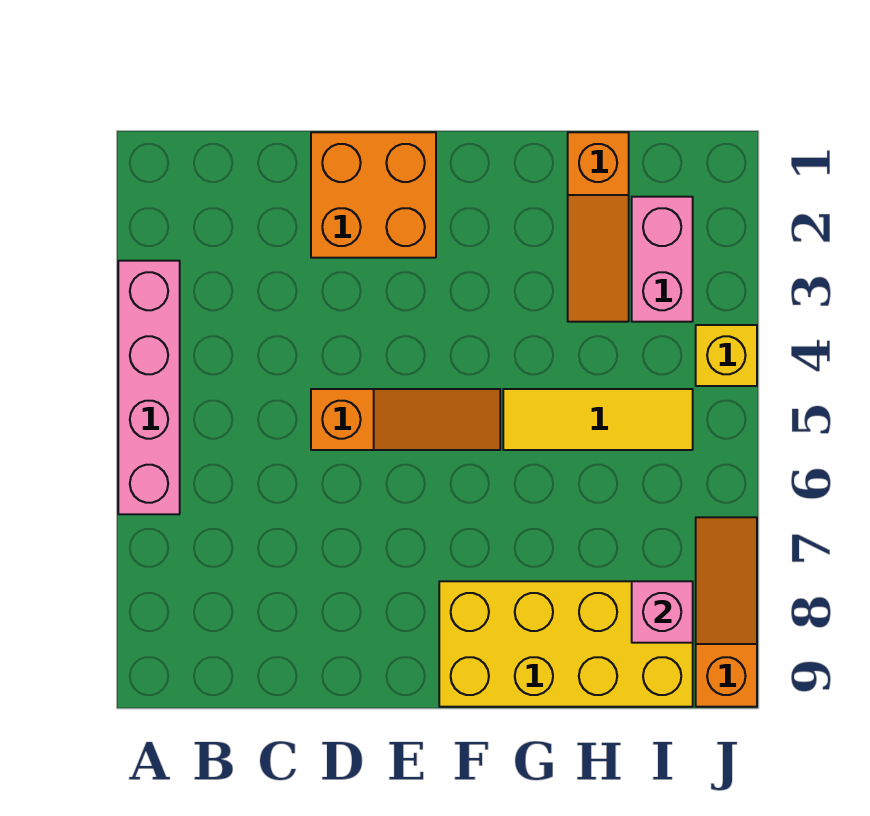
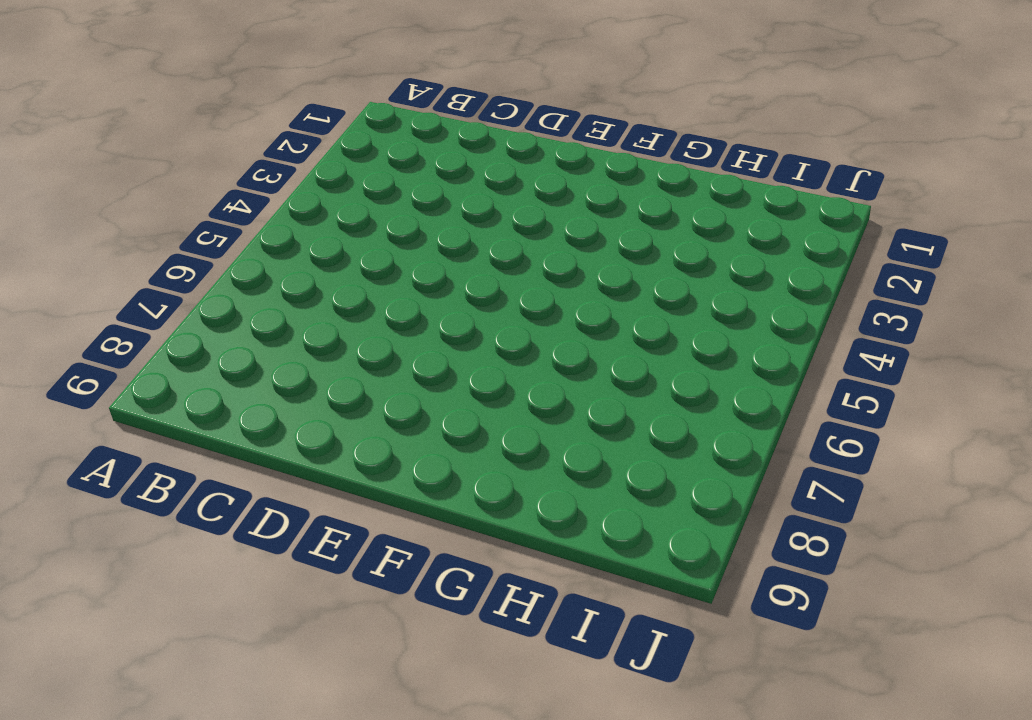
none -> pink 1x4 brick [118,261,180,514]
none -> orange 2x2 brick [311,132,436,258]

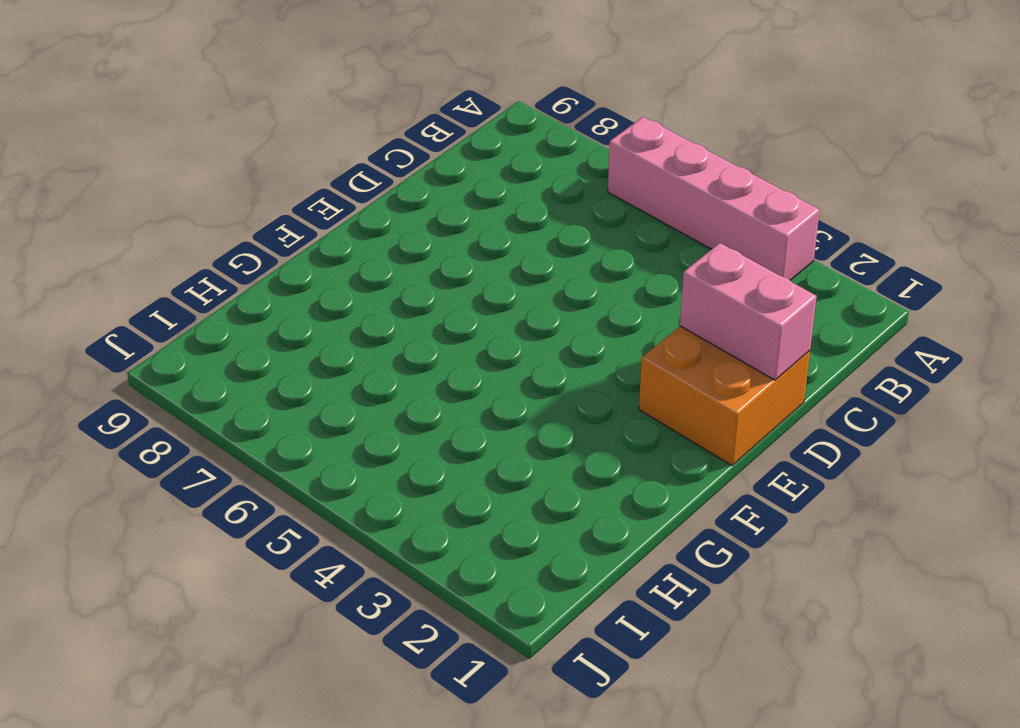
pink 1x2 brick [680,243,817,380] -> pink 1x2 brick moved to [632,197,693,322]
none -> orange 1x3 slope [311,389,500,450]
none -> yellow 2x4 brick [439,581,693,707]

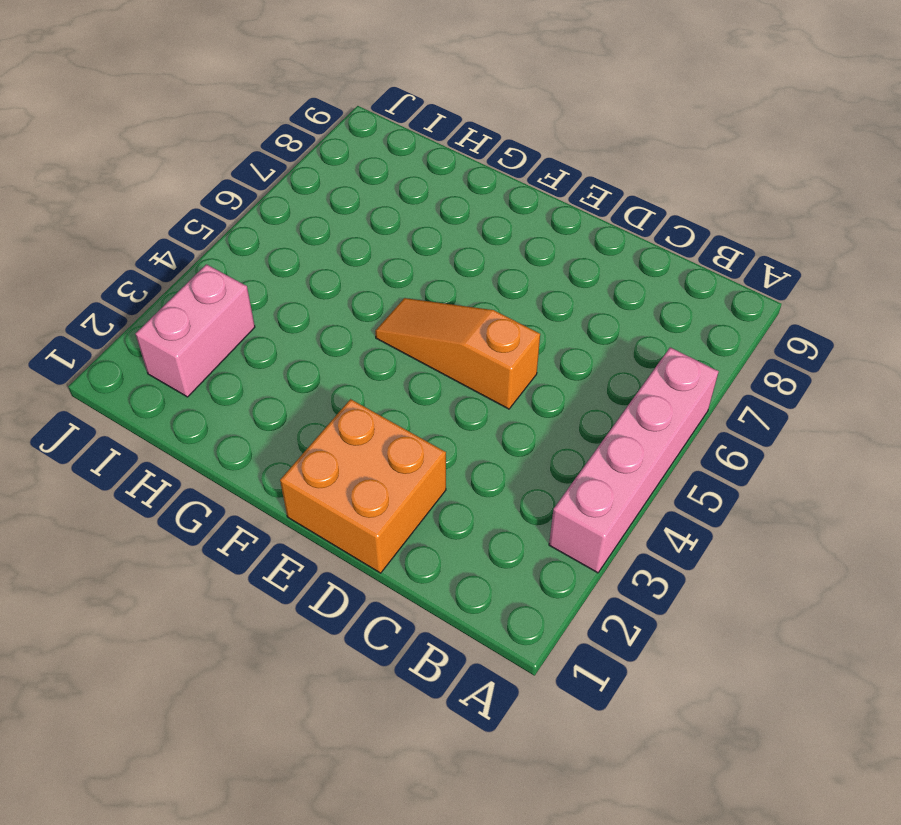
none -> yellow 2x4 brick [439,581,693,707]
none -> yellow 1x3 tile [503,389,693,450]

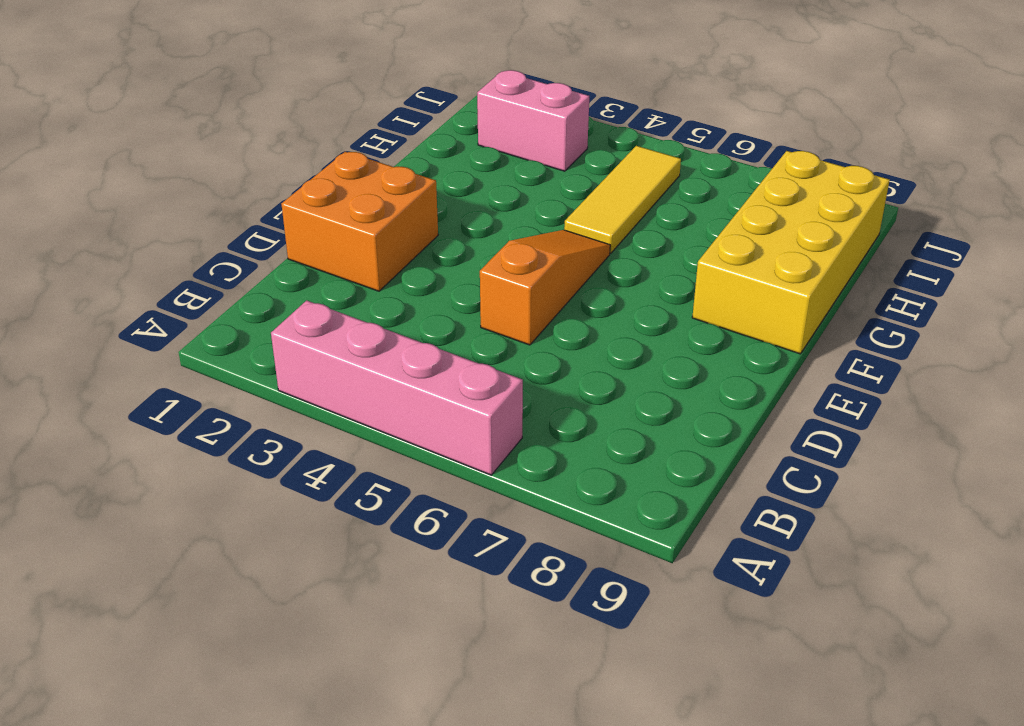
none -> orange 1x3 slope [568,132,629,322]
none -> yellow 1x1 brick [696,325,757,386]

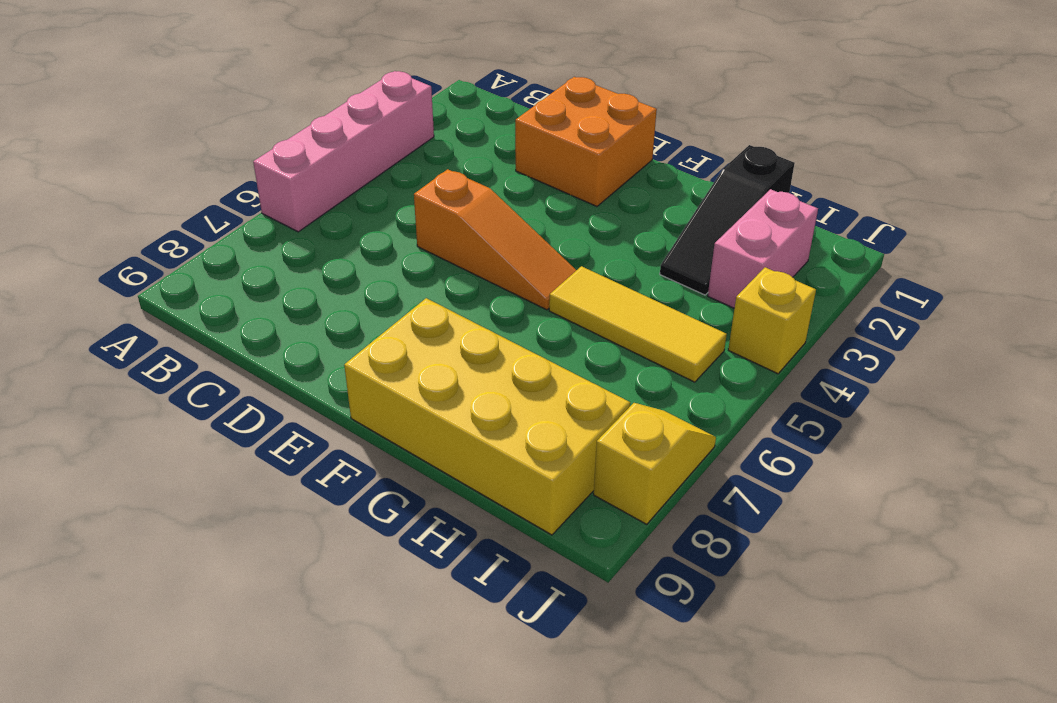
black 1x3 slope [660,145,795,295] -> orange 1x3 slope [568,132,629,322]
yellow 1x2 slope [594,403,716,524] -> orange 1x3 slope [696,517,757,707]
none -> pink 1x1 brick [632,581,693,643]

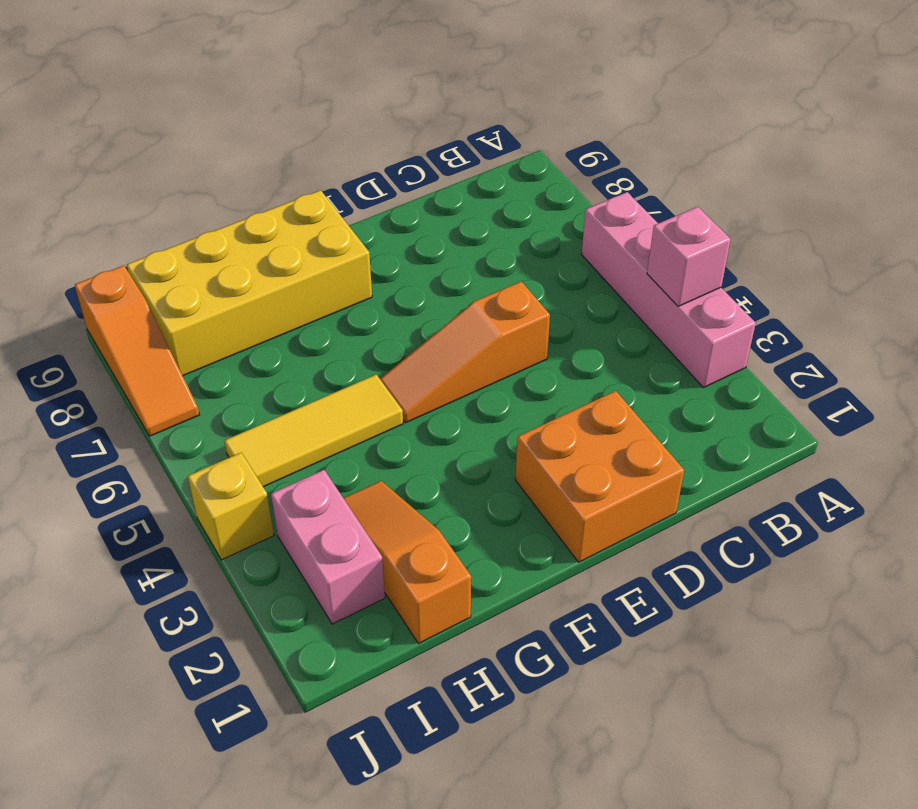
pink 1x1 brick [647,207,731,306] -> pink 1x1 brick moved to [632,581,693,643]

